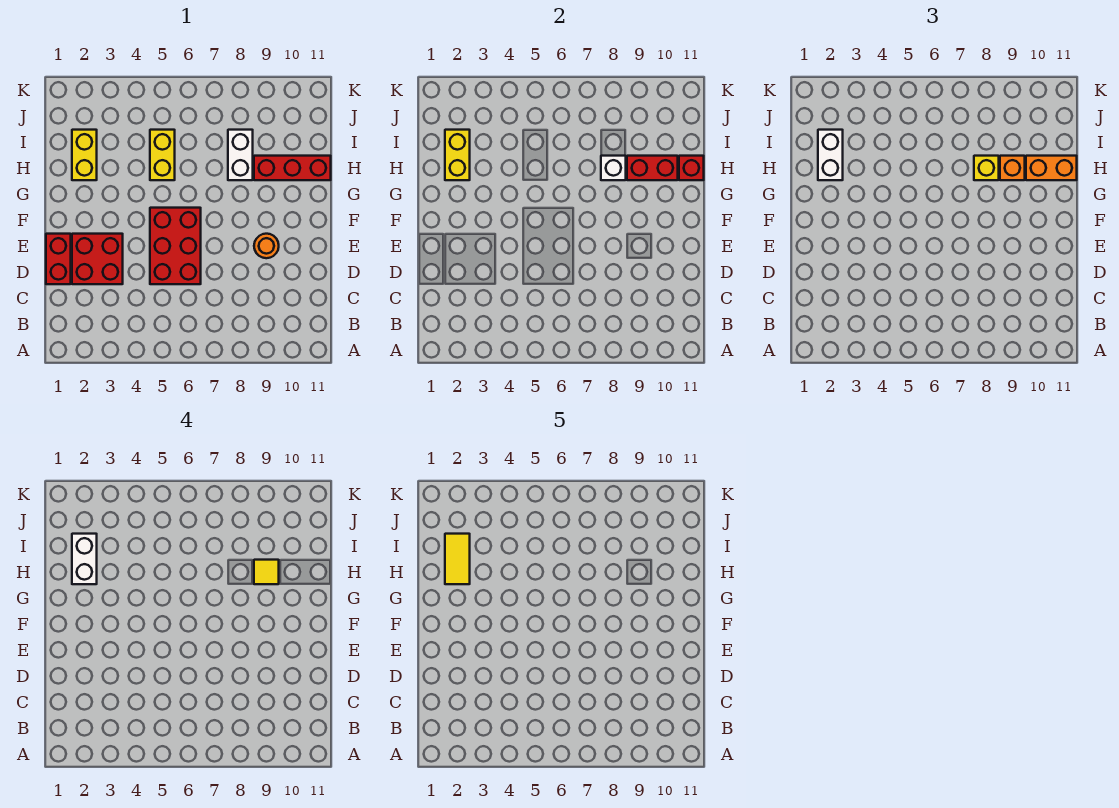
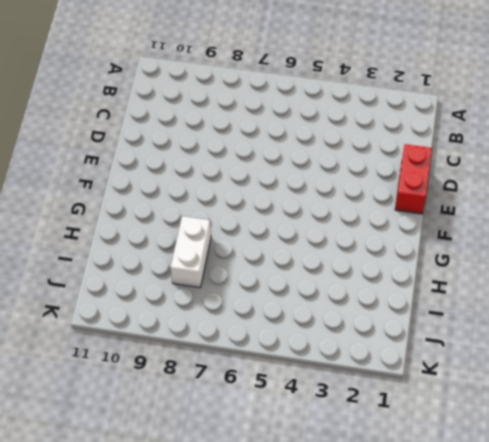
none -> red 2x2 brick [72,234,123,284]
none -> red 2x3 brick [150,208,201,284]
none -> orange 1x1 round brick [254,234,279,258]

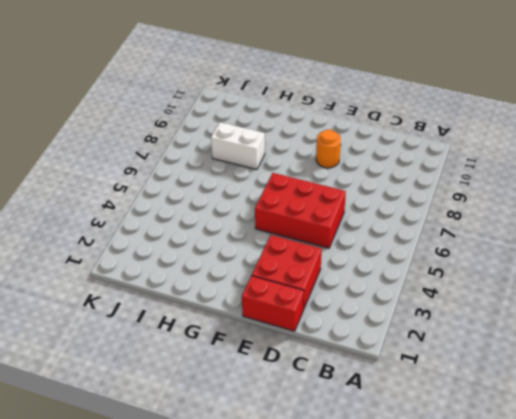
none -> yellow 1x2 brick [72,130,97,180]
none -> yellow 1x2 brick [150,130,175,180]
none -> red 1x3 brick [254,156,331,180]

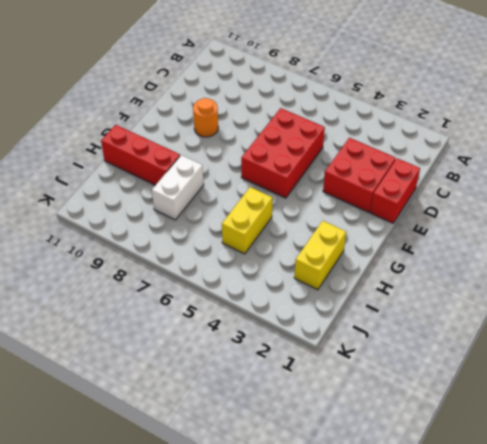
none -> yellow 1x2 brick [445,130,470,180]
none -> white 1x1 brick [601,156,626,180]
none -> red 1x2 brick [627,156,678,180]

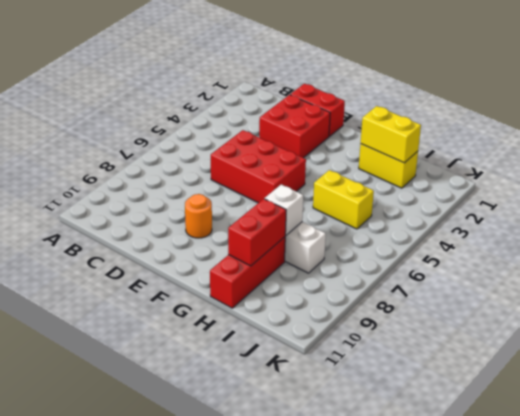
none -> red 1x1 brick [679,156,704,180]
none -> white 1x2 brick [818,130,843,180]
none -> yellow 1x1 brick [974,156,999,180]

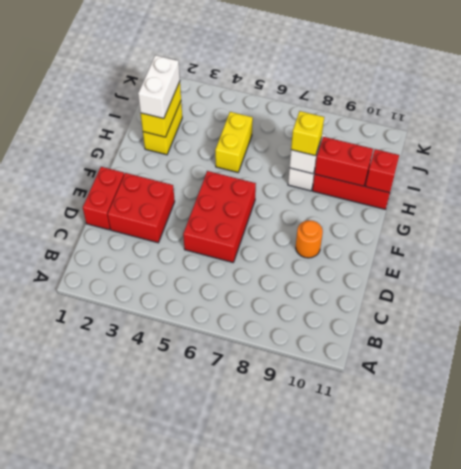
none -> orange 1x1 brick [1000,156,1025,180]
none -> orange 1x2 brick [1026,156,1077,180]
none -> white 1x2 brick [72,534,97,584]

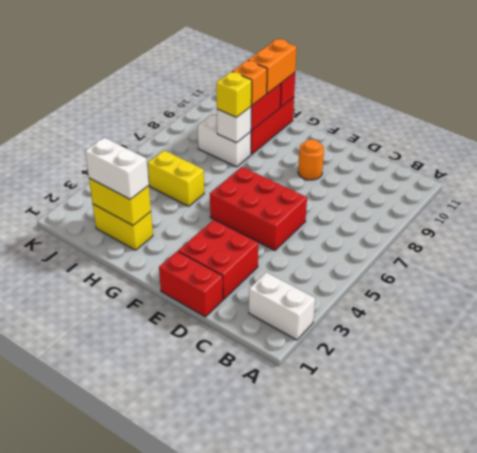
white 1x2 brick [249,272,315,340] -> white 1x2 brick moved to [72,534,97,584]
none -> yellow 1x1 tile [254,560,279,584]
none -> yellow 1x2 tile [445,534,470,584]

